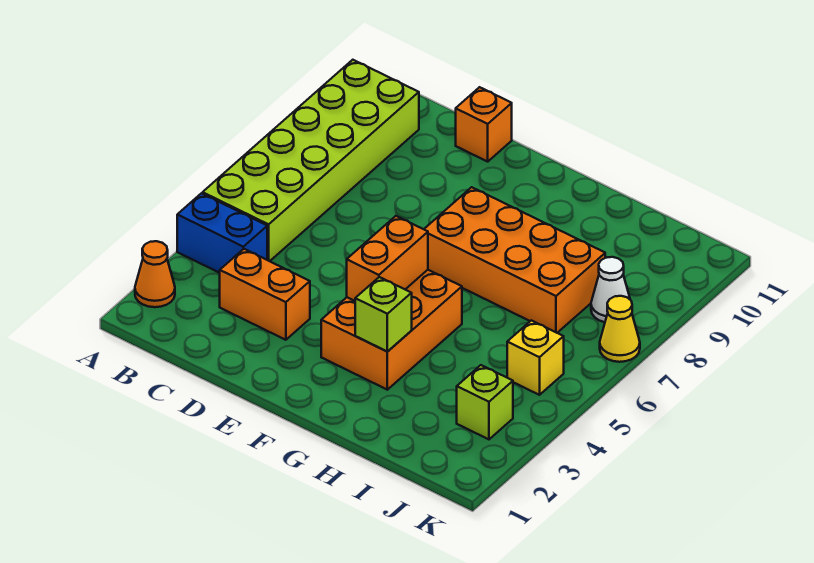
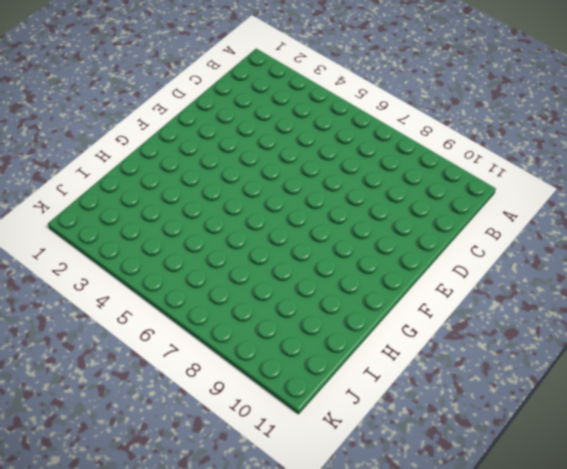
none -> orange 1x1 cone [135,241,175,307]
none -> blue 1x2 brick [177,193,267,273]
none -> lime 2x6 brick [203,60,419,261]

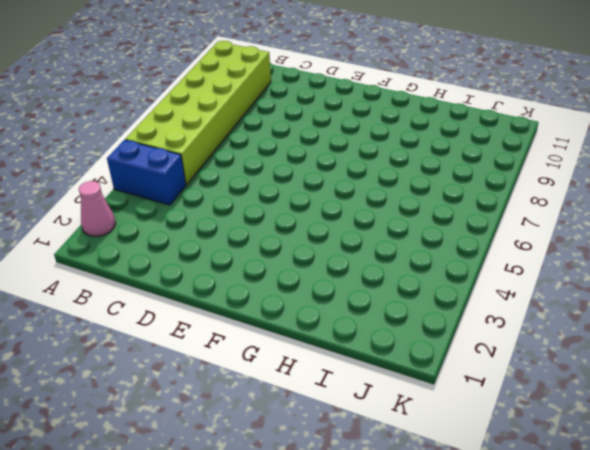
pink 1x1 cone [79,181,116,236] -> orange 1x1 cone [135,241,175,307]
none -> orange 1x2 brick [220,249,310,340]
none -> orange 1x1 brick [456,87,512,162]
none -> orange 2x3 brick [321,270,462,390]

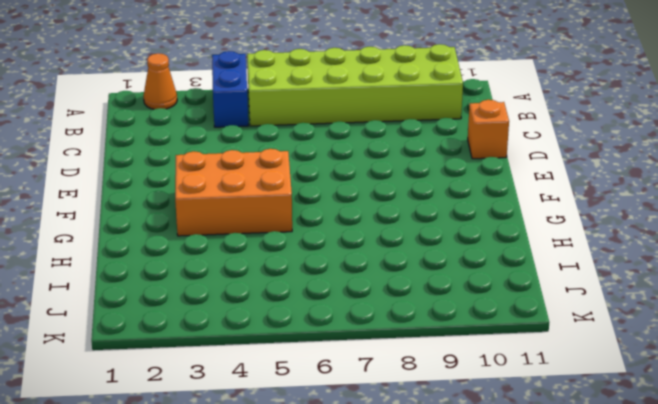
none -> orange 1x2 brick [220,249,310,340]
none -> orange 2x4 brick [424,187,605,333]
none -> lime 1x1 brick [457,365,513,439]

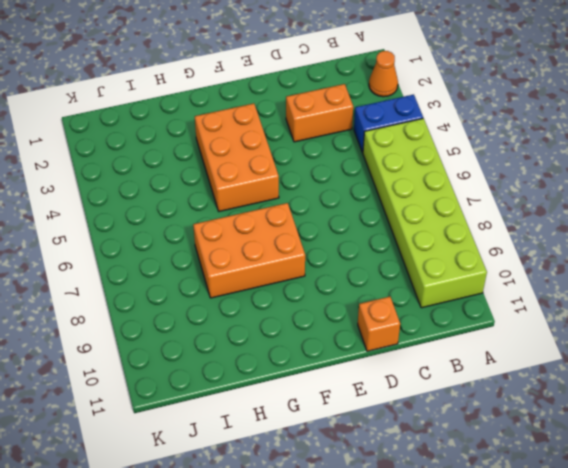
orange 2x3 brick [193,203,305,298] -> orange 2x4 brick [424,187,605,333]
none -> lime 1x1 brick [457,365,513,439]
none -> yellow 1x1 brick [507,320,564,395]
none -> white 1x1 cone [591,257,630,322]

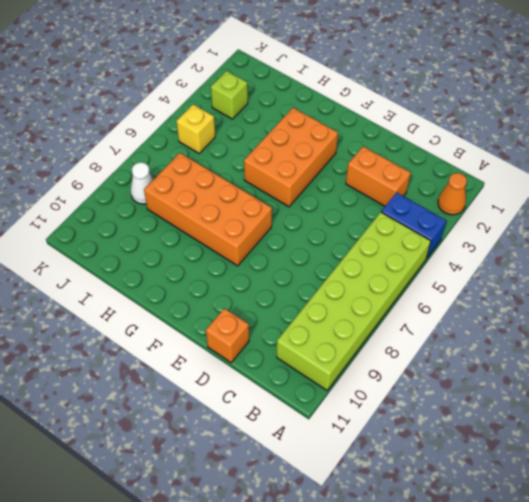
none -> yellow 1x1 cone [600,296,640,362]
none -> orange 1x2 brick [347,216,428,301]
none -> lime 1x1 brick [355,277,412,352]

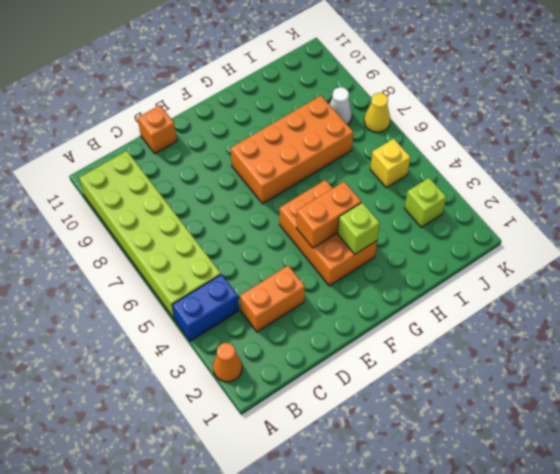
orange 1x2 brick [297,182,361,248] -> orange 1x2 brick turned to [347,216,428,301]

